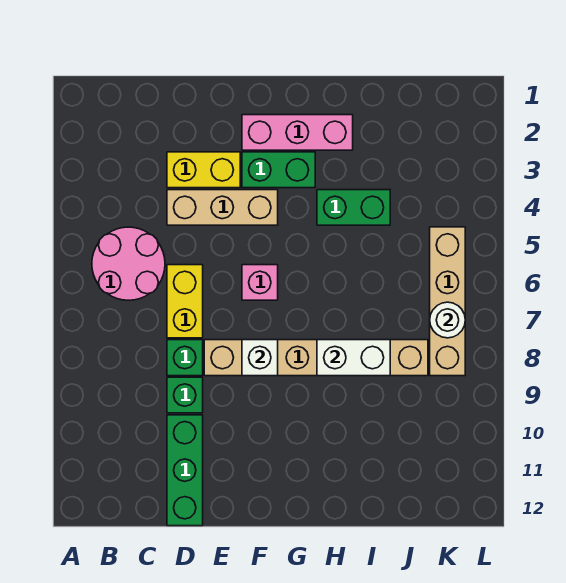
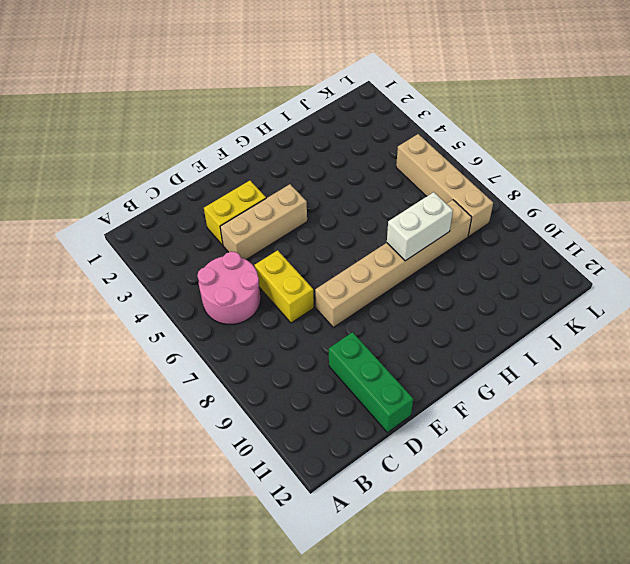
none -> green 1x1 brick [167,340,203,376]
none -> green 1x1 brick [167,377,203,413]
none -> pink 1x3 brick [242,115,353,150]

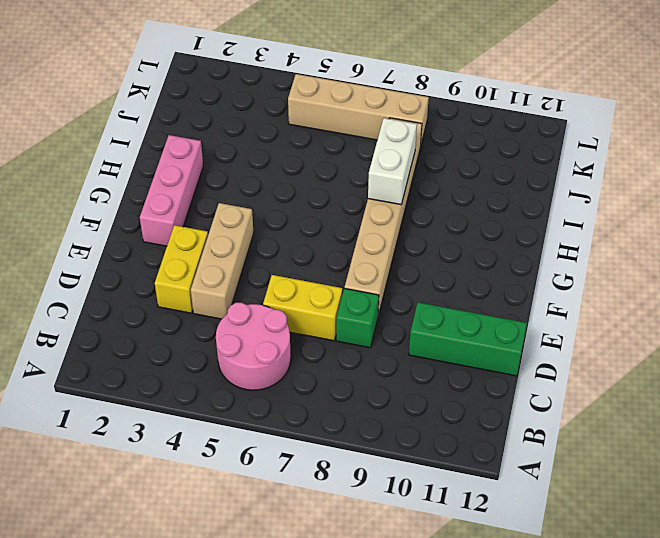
none -> green 1x1 brick [167,377,203,413]
none -> green 1x2 brick [242,152,315,188]
none -> pink 1x1 brick [242,265,278,300]

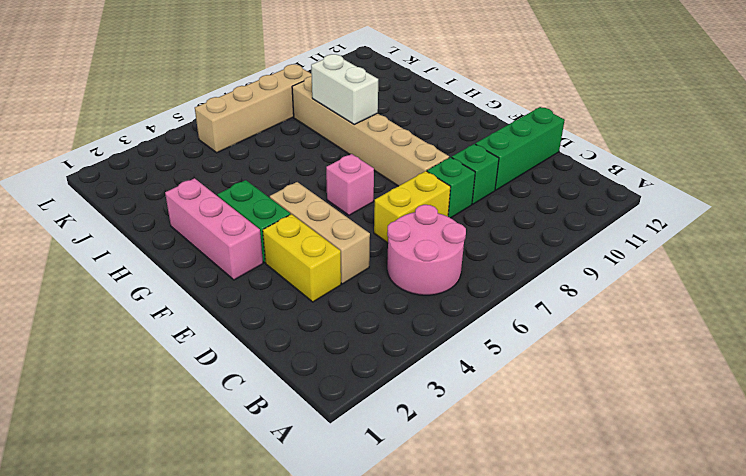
none -> green 1x2 brick [317,190,390,225]
none -> white 1x1 brick [242,340,278,376]
none -> white 1x1 round brick [430,302,465,338]

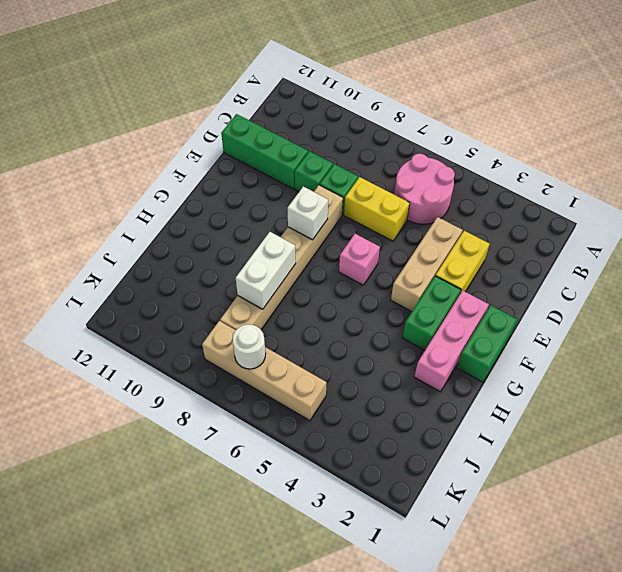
green 1x2 brick [457,305,517,382] -> green 1x2 brick moved to [317,190,390,225]

